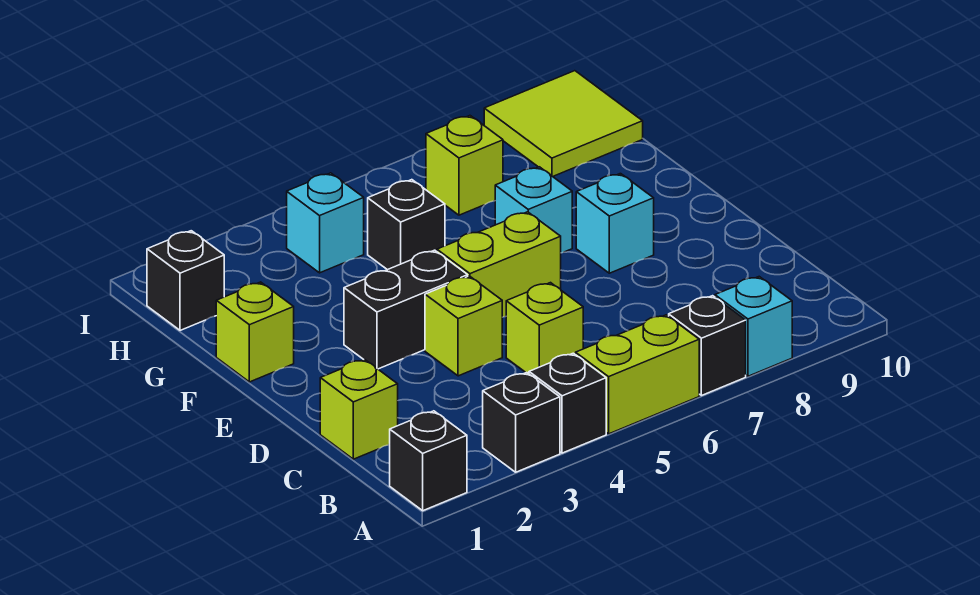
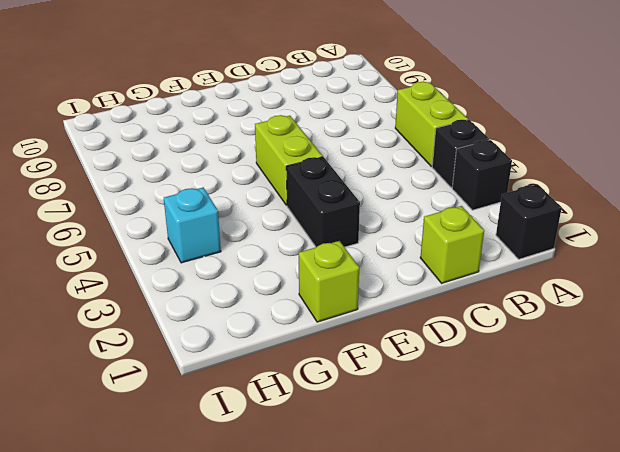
none -> black 1x1 brick [669,296,746,396]
none -> cyan 1x1 brick [715,277,792,376]
none -> lime 1x1 brick [506,283,583,374]

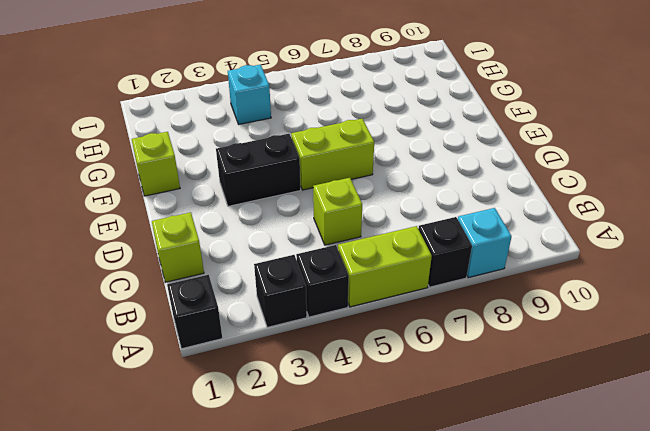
none -> lime 1x1 brick [425,276,502,376]
none -> cyan 1x1 brick [576,174,654,273]
none -> cyan 1x1 brick [495,167,572,253]

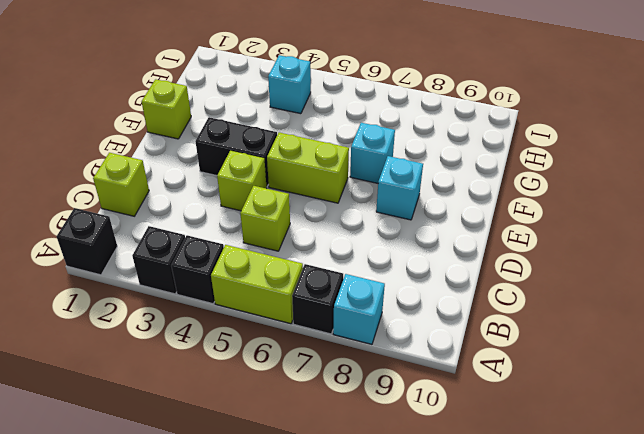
none -> black 1x1 brick [368,180,445,270]
none -> black 1x1 brick [147,231,224,330]
none -> lime 1x1 brick [426,116,503,215]

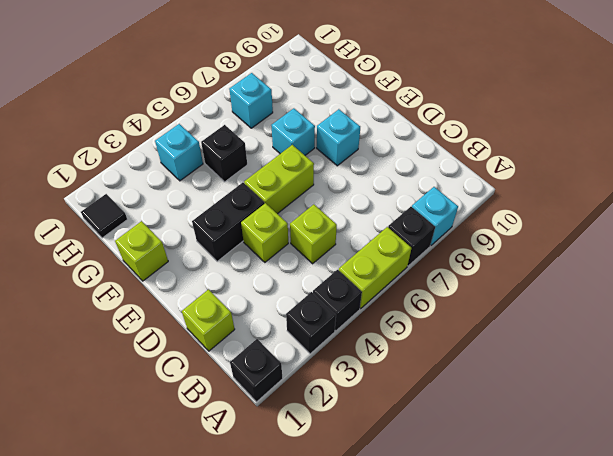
black 1x1 tile [81,194,127,238] -> black 1x1 brick [147,231,224,330]
cyan 1x1 brick [229,73,273,128] -> lime 1x1 brick [426,116,503,215]
none -> lime 2x2 tile [484,71,643,176]

